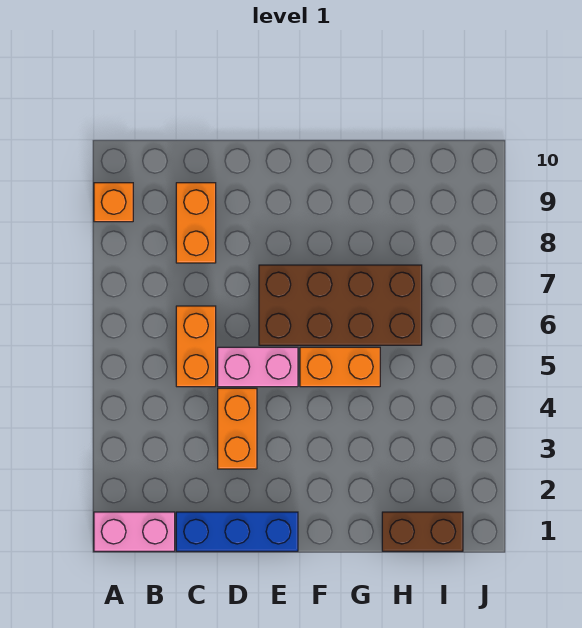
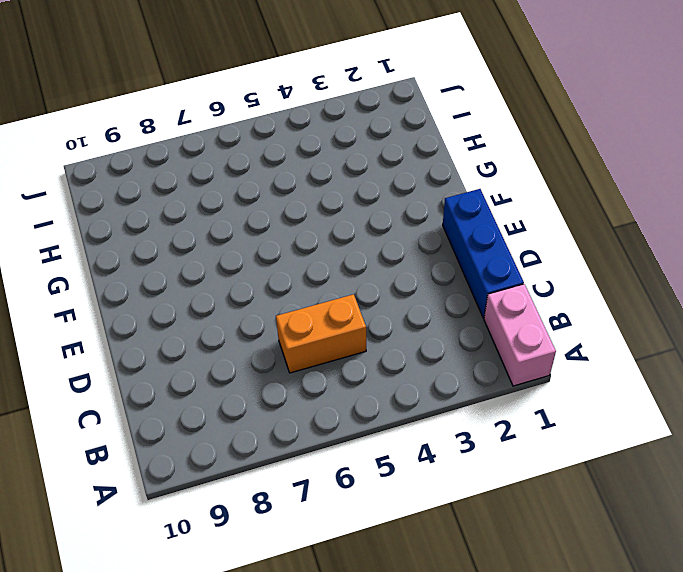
none -> orange 1x1 brick [94,183,133,222]
none -> orange 1x2 brick [176,183,216,263]

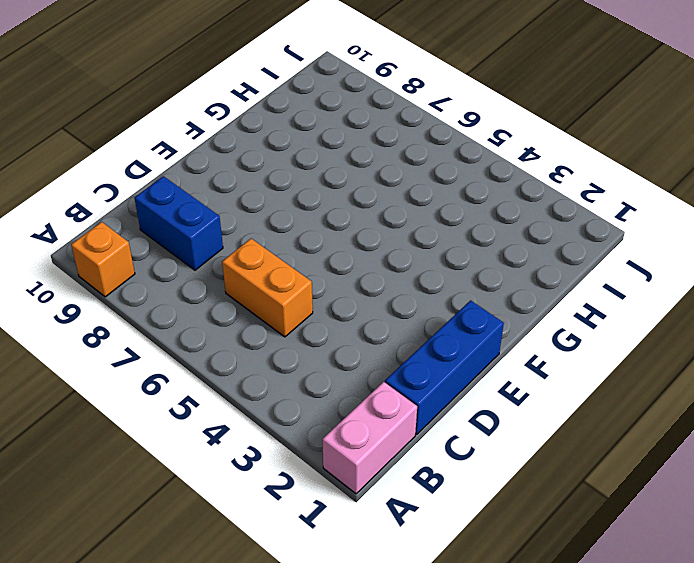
blue 1x2 brick [135,176,223,270] -> orange 1x2 brick [176,183,216,263]
none -> orange 1x2 brick [218,388,257,469]
none -> pink 1x2 brick [218,347,298,387]

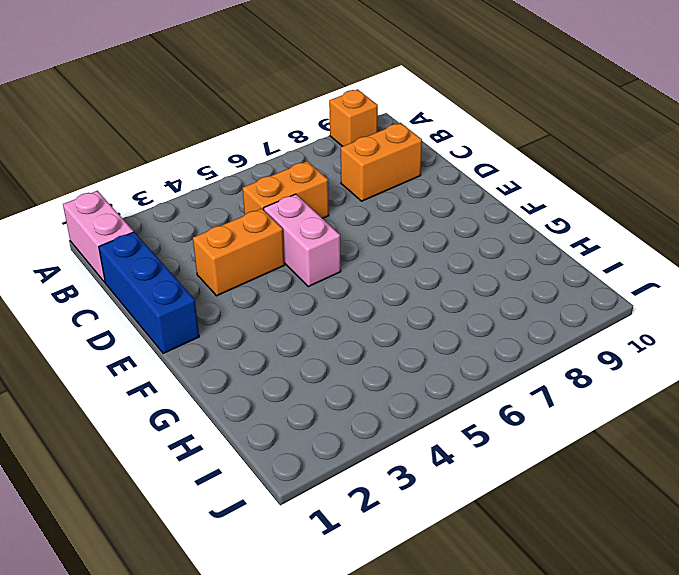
none -> brown 2x4 brick [259,265,422,345]
none -> orange 1x2 brick [300,347,380,387]

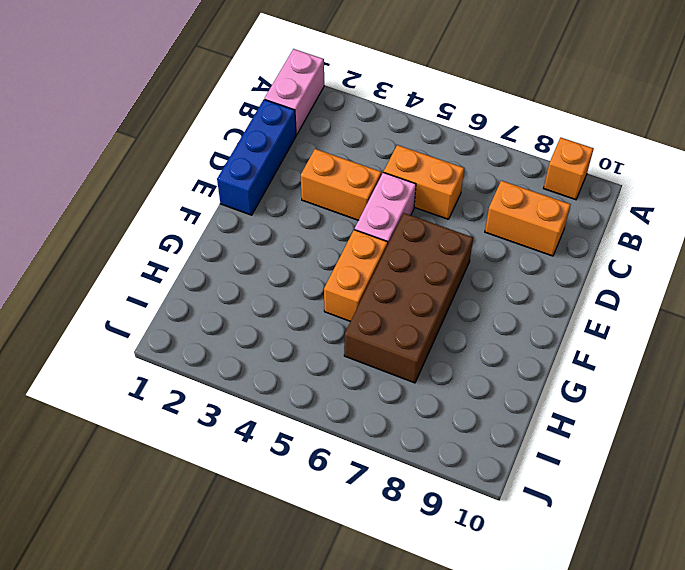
none -> brown 1x2 brick [382,512,463,551]

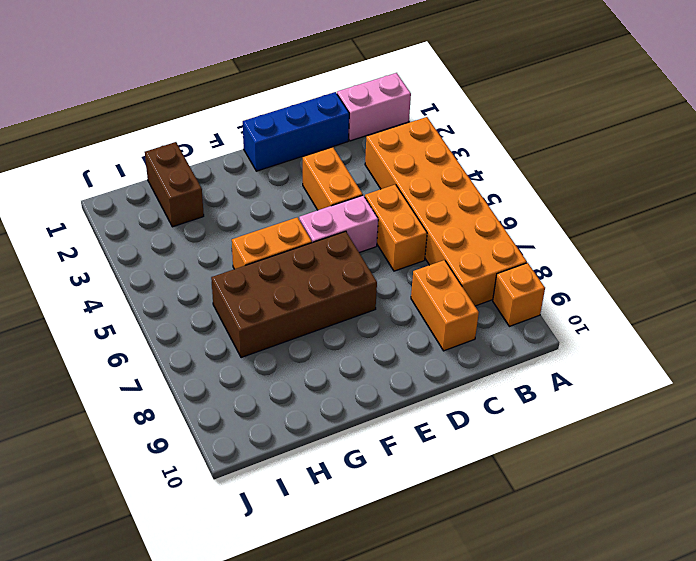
orange 2x6 brick [365,117,527,306] -> none
brown 1x2 brick [145,142,204,227] -> brown 1x2 brick turned to [382,512,463,551]

